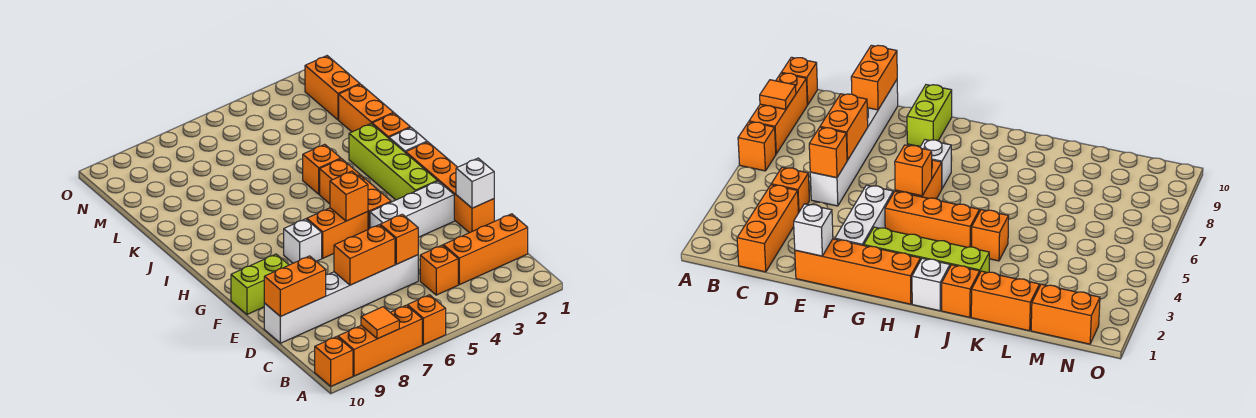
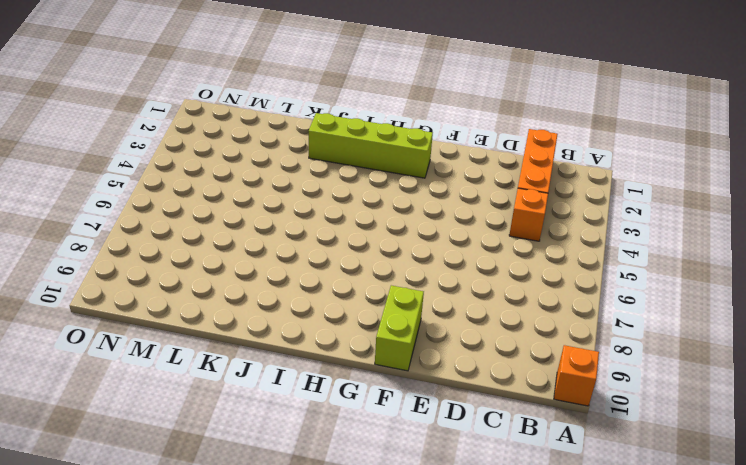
none -> orange 1x1 brick [407,295,446,345]
none -> orange 1x3 brick [338,305,422,376]
none -> white 1x6 brick [264,255,418,343]

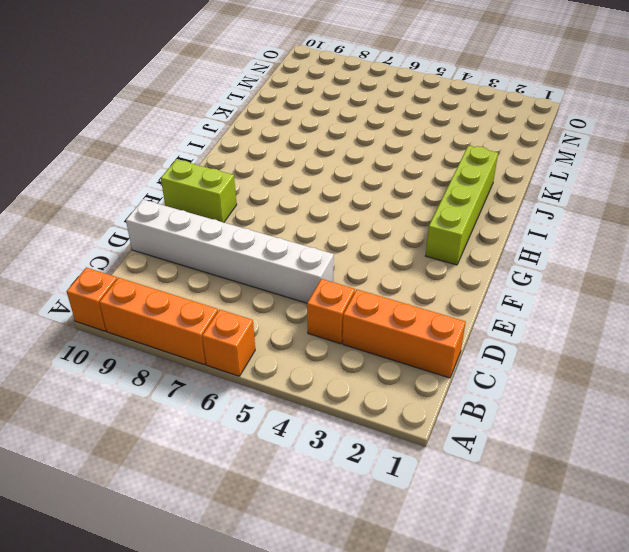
none -> orange 1x4 brick [406,142,494,233]
none -> white 1x3 brick [370,181,454,237]
none -> orange 1x3 brick [320,159,391,229]

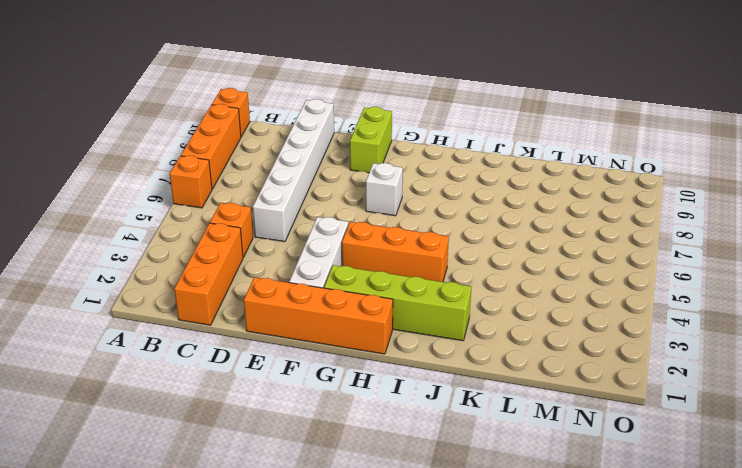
none -> orange 1x2 brick [307,208,368,258]
none -> white 1x1 brick [389,128,427,153]
none -> orange 1x1 brick [372,113,410,138]

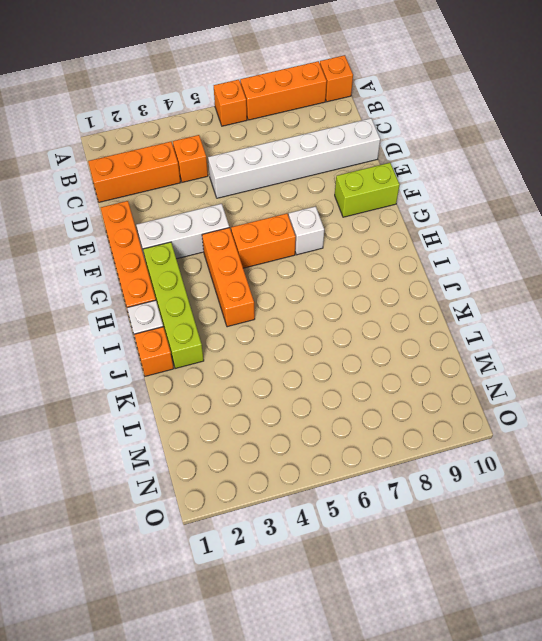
none -> orange 1x1 brick [303,144,341,194]
none -> orange 1x2 brick [339,84,394,132]
none -> orange 1x2 brick [305,56,360,120]

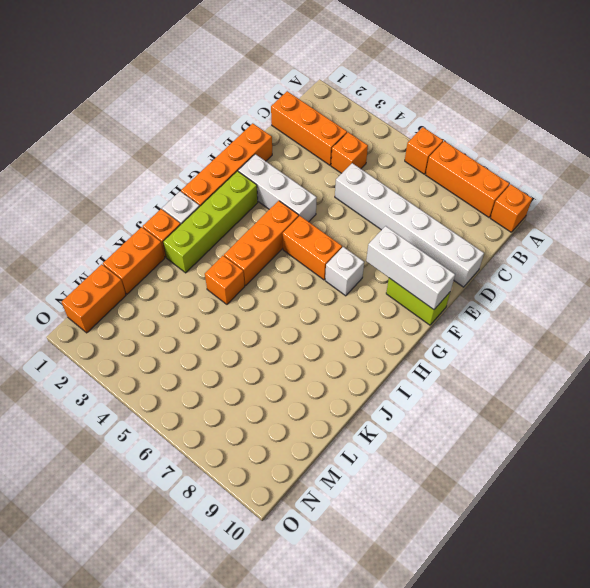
white 1x3 brick [366,226,455,310] -> none
none -> orange 1x1 tile [361,307,399,339]
none -> orange 1x1 brick [380,214,418,264]
none -> orange 1x2 brick [334,225,395,285]

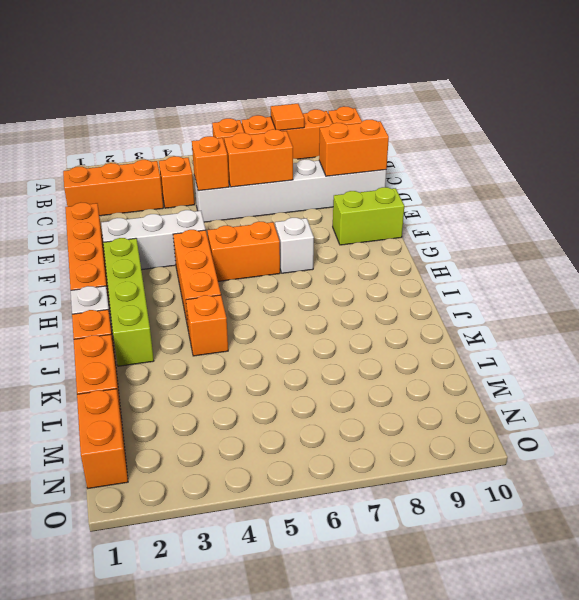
none -> white 1x1 brick [456,158,494,208]
none -> orange 1x1 brick [330,171,368,221]

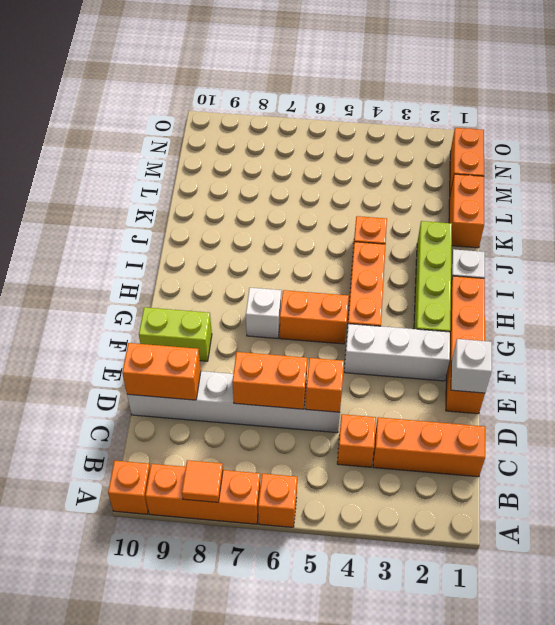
none -> orange 1x1 brick [372,113,410,138]
none -> orange 1x1 brick [330,171,368,221]

